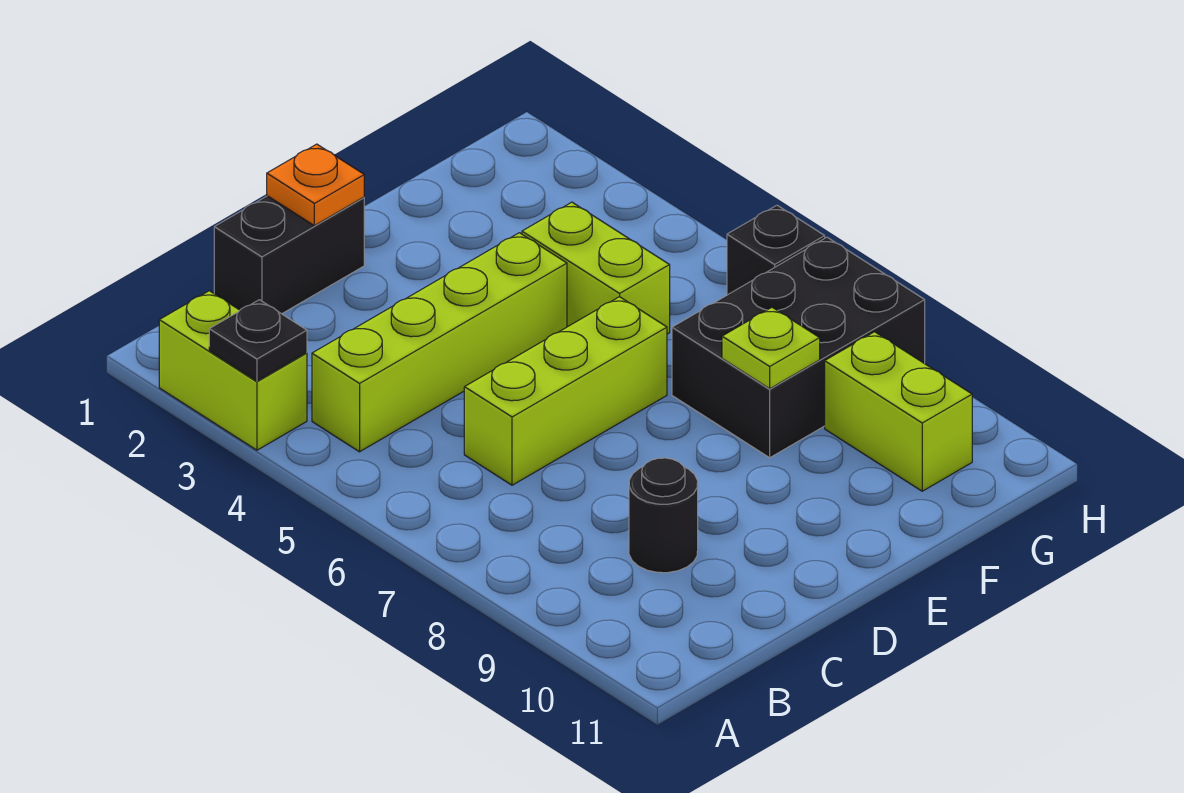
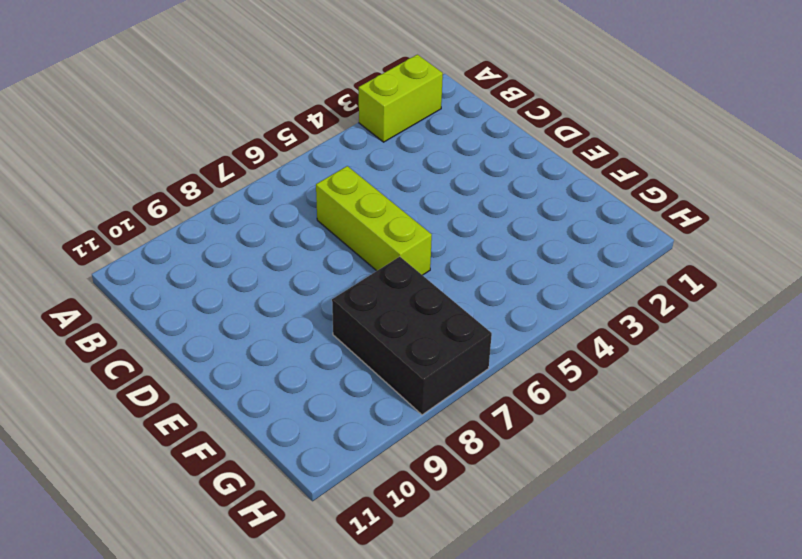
none -> lime 1x4 brick [312,233,567,452]
none -> black 1x2 brick [214,196,364,314]
none -> black 1x1 round brick [629,458,698,573]

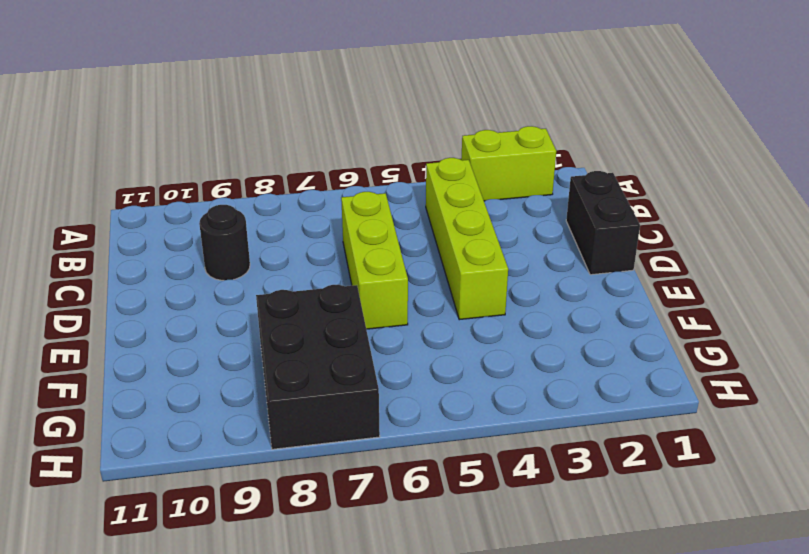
none -> lime 1x2 brick [522,202,670,334]
none -> lime 1x2 brick [825,332,972,491]
none -> black 1x1 brick [727,205,825,295]

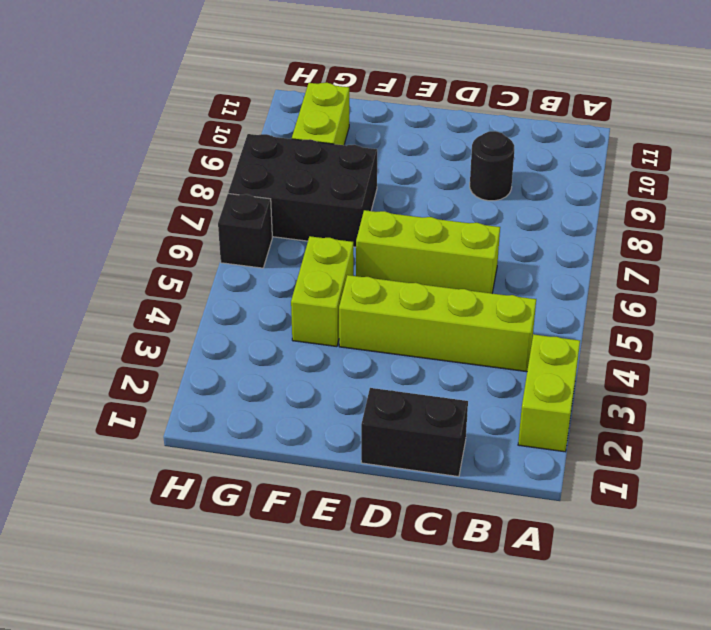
none -> black 1x1 plate [209,300,307,381]
none -> orange 1x1 plate [267,144,364,226]
none -> lime 1x1 plate [722,307,820,389]

